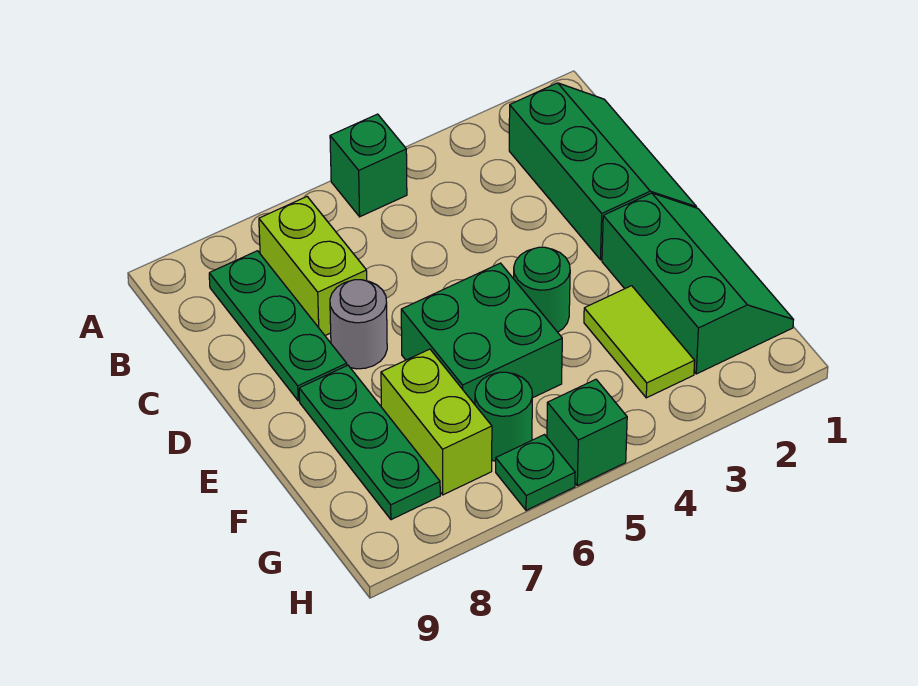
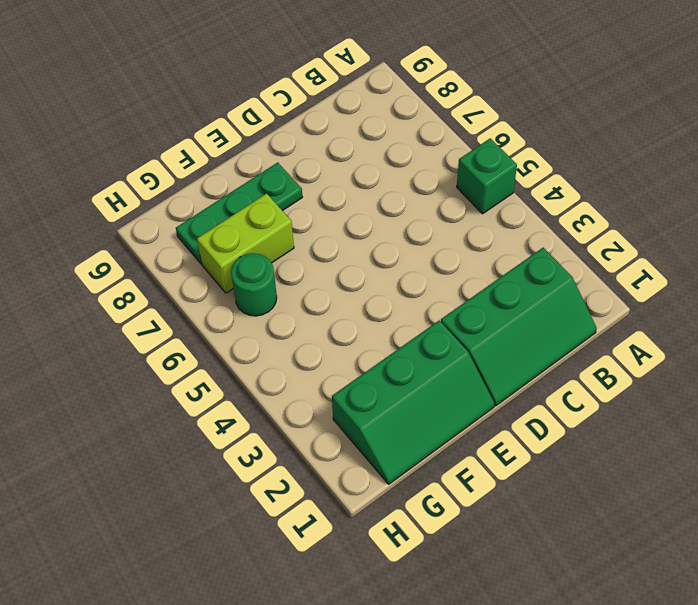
none -> lime 1x2 brick [259,197,367,336]
none -> green 1x3 plate [209,251,347,401]
none -> grey 1x1 round brick [330,280,387,369]

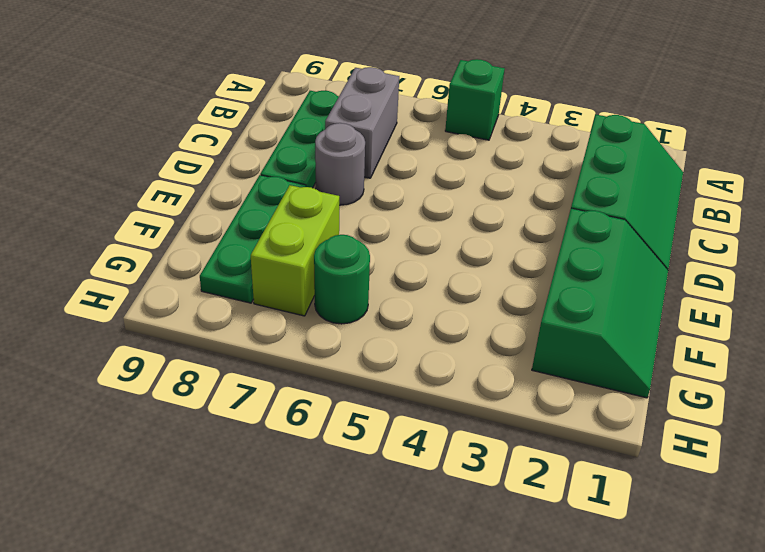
grey 1x2 brick [325,67,399,178] -> lime 1x2 brick [259,197,367,336]
none -> green 1x1 round brick [514,247,570,332]
none -> green 2x2 brick [401,263,562,404]
none -> lime 1x2 tile [584,286,695,398]

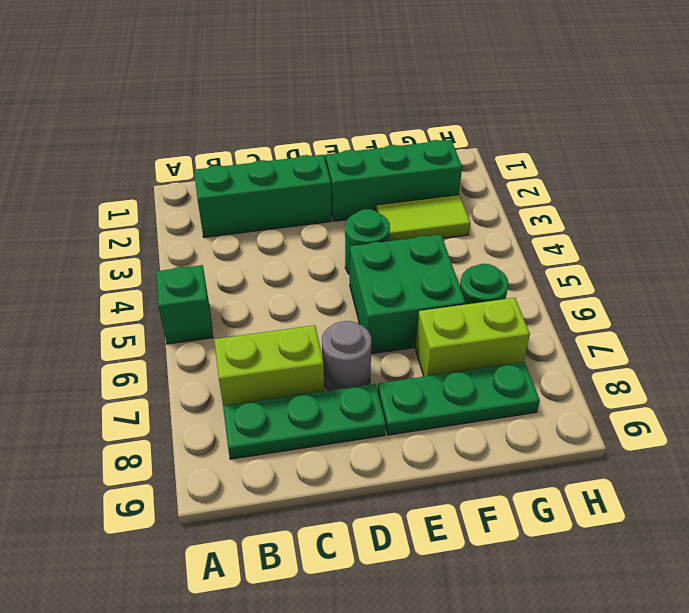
none -> green 1x1 brick [547,379,627,486]
none -> green 1x1 plate [496,435,575,510]

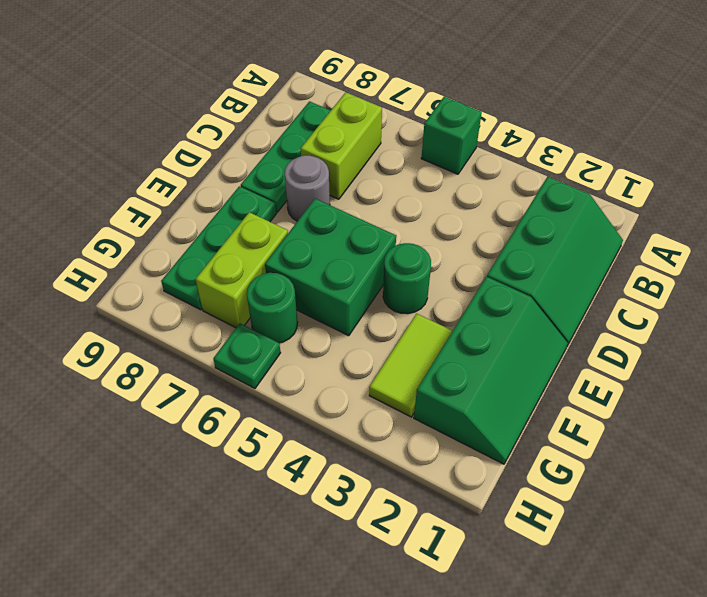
none -> green 1x1 brick [547,379,627,486]

